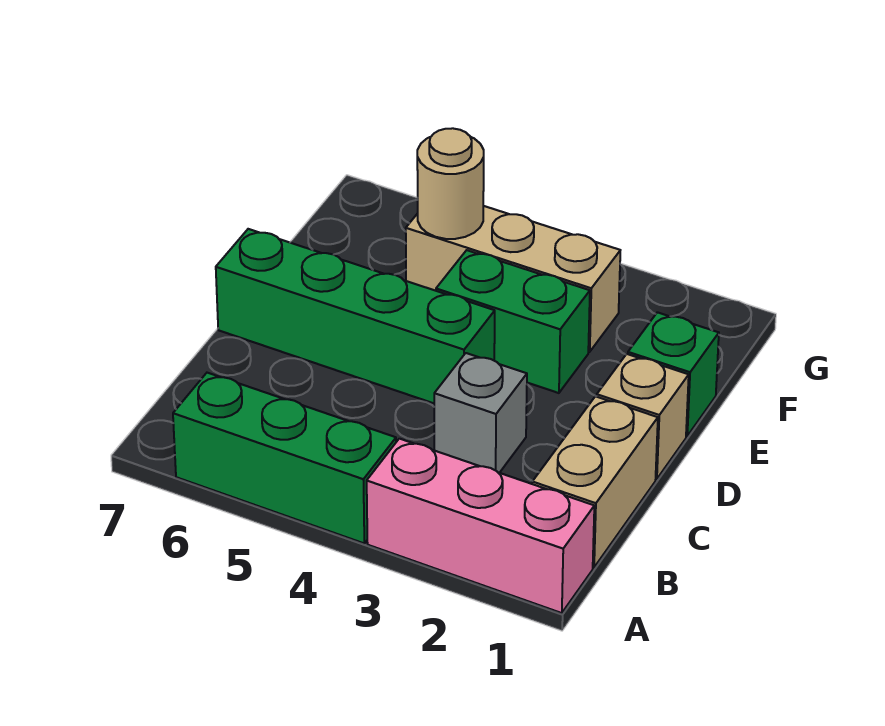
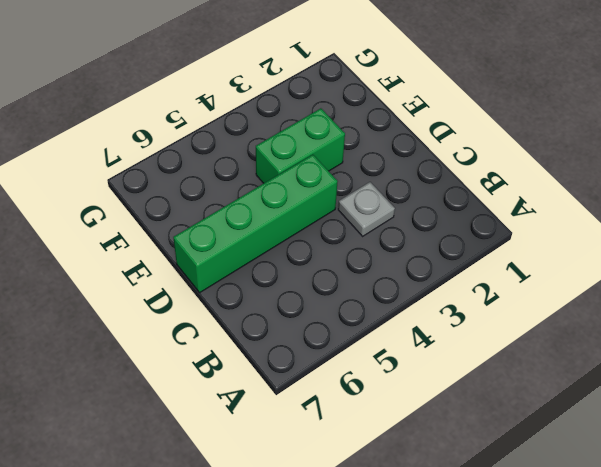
grey 1x1 plate [338,182,395,236] -> grey 1x1 brick [434,353,527,473]
none -> pink 1x3 brick [367,439,594,613]
none -> green 1x3 brick [173,373,396,543]

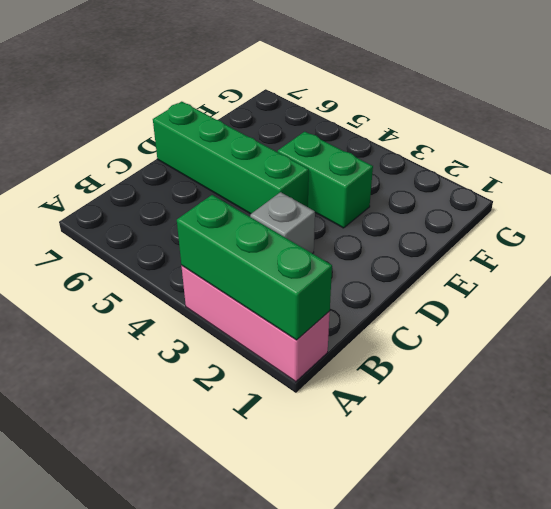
green 1x3 brick [177,195,332,340] -> green 1x3 brick moved to [173,373,396,543]
none -> tan 1x2 brick [532,396,658,567]
none -> tan 1x1 brick [597,354,689,479]

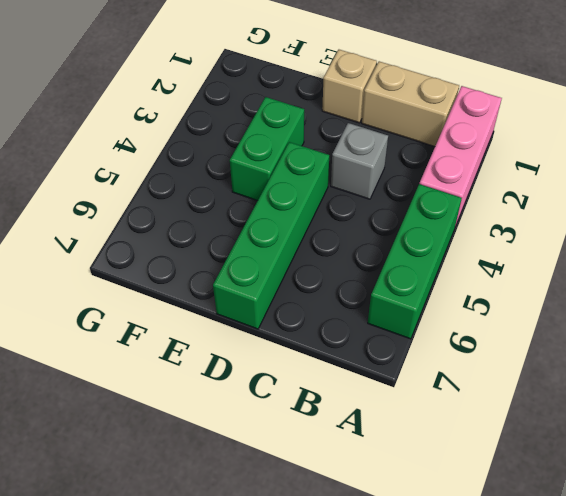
none -> green 1x1 brick [628,312,719,436]
none -> tan 1x3 brick [406,206,620,352]

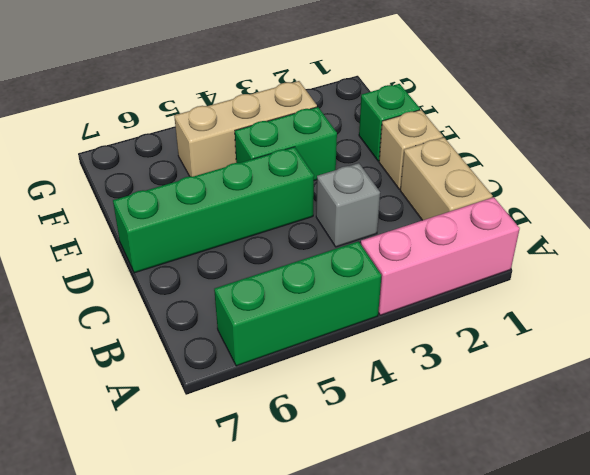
none -> tan 1x1 round brick [417,128,484,239]

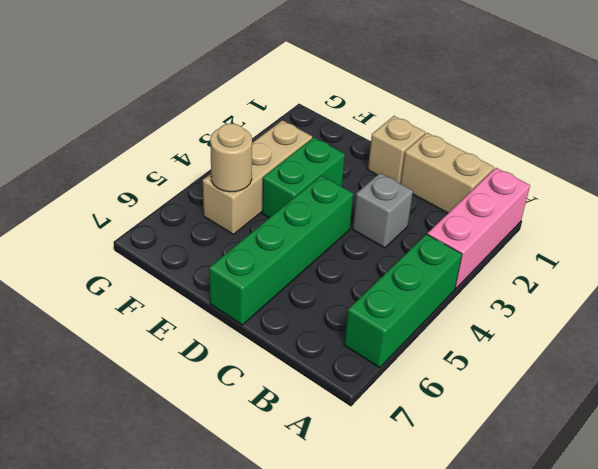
none -> green 1x1 brick [628,312,719,436]

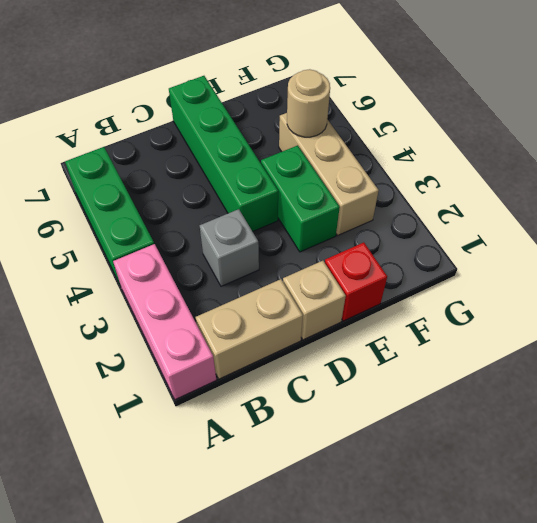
red 1x1 brick [325,242,387,321] -> green 1x1 brick [628,312,719,436]

